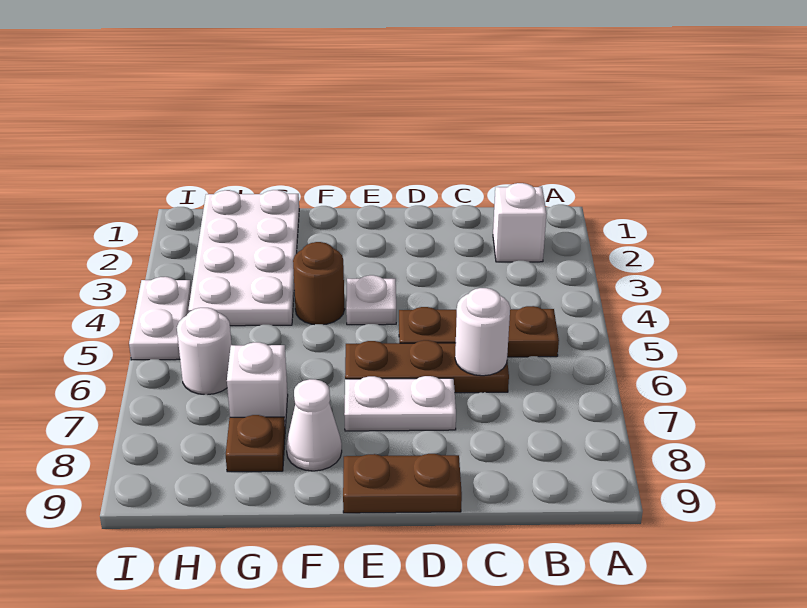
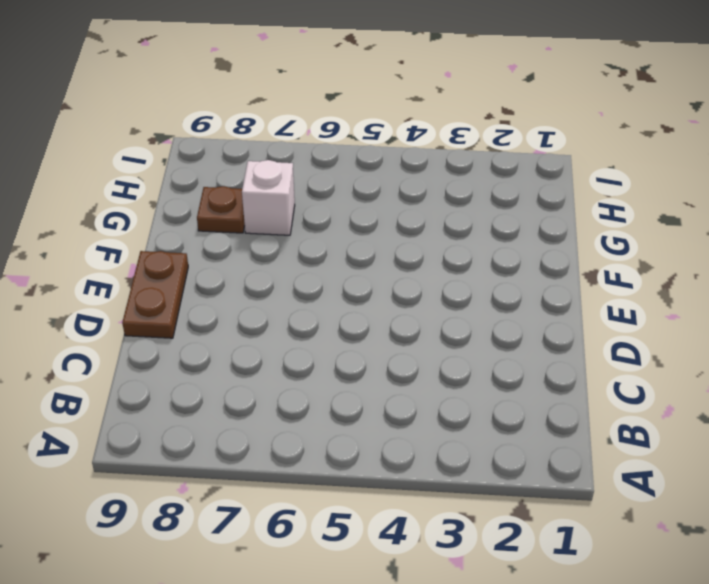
none -> white 1x1 brick [493,183,547,262]
none -> brown 1x3 plate [399,306,559,357]
none -> brown 1x3 plate [345,340,509,393]

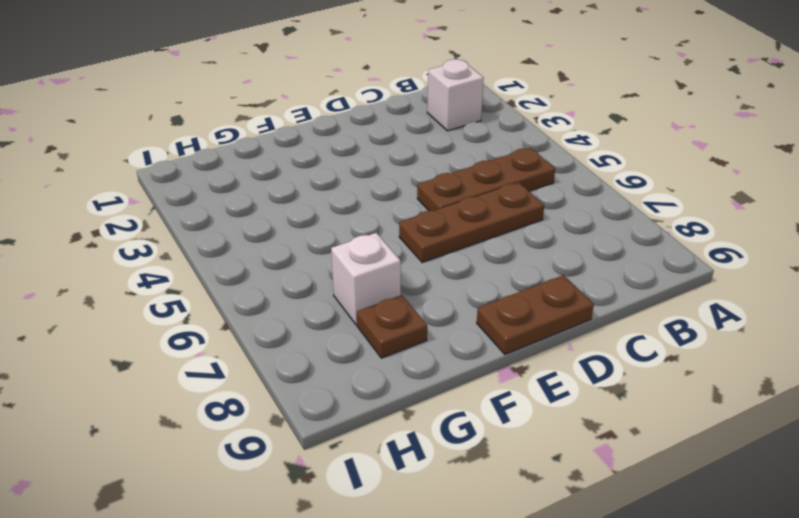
none -> white 1x2 plate [344,376,456,431]
none -> white 1x1 plate [346,275,396,325]
none -> brown 1x1 round brick [293,242,345,325]

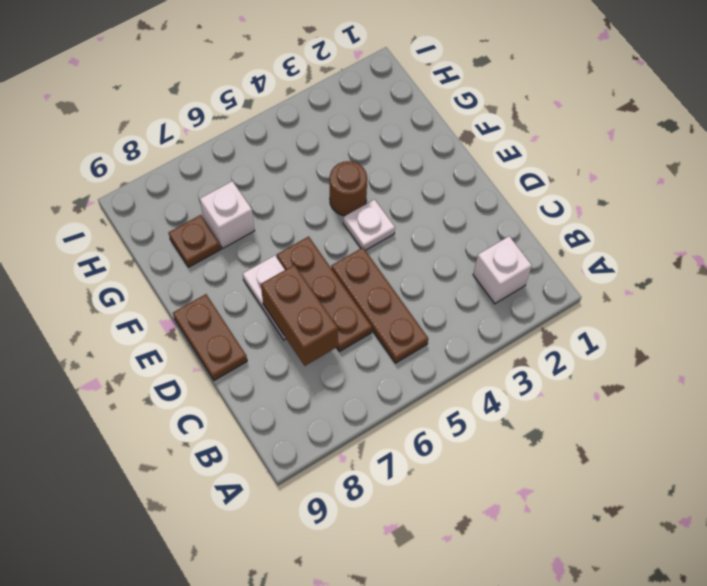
brown 1x2 brick [261,265,338,366] -> none
none -> white 1x1 cone [286,379,342,471]
none -> white 2x4 plate [188,190,299,326]
none -> white 1x1 round brick [177,308,232,395]

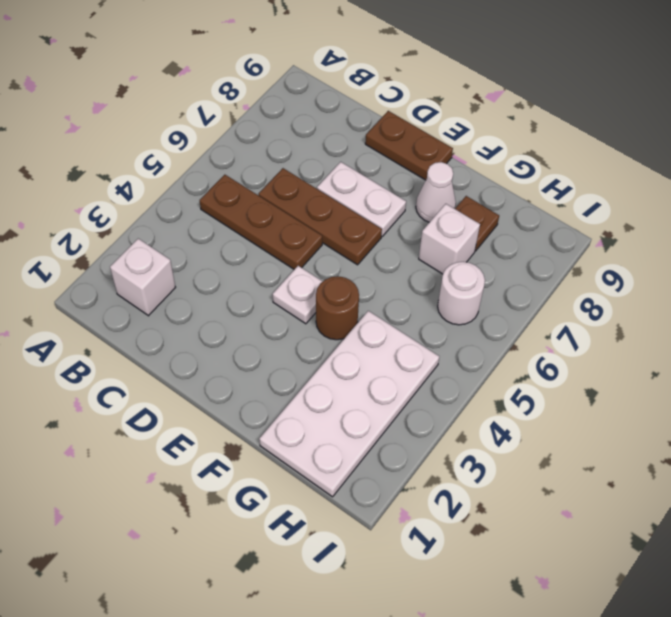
none -> white 1x2 plate [129,277,191,360]
none -> white 1x1 round brick [455,288,510,376]

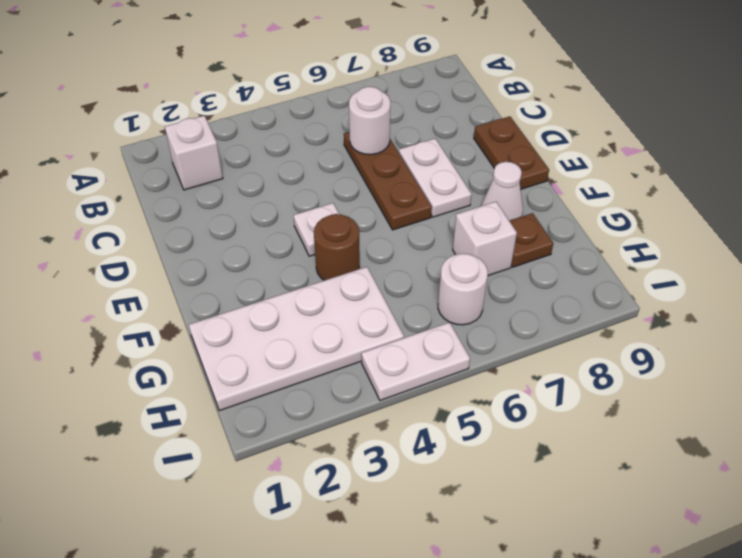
none -> brown 1x3 plate [399,306,559,357]

